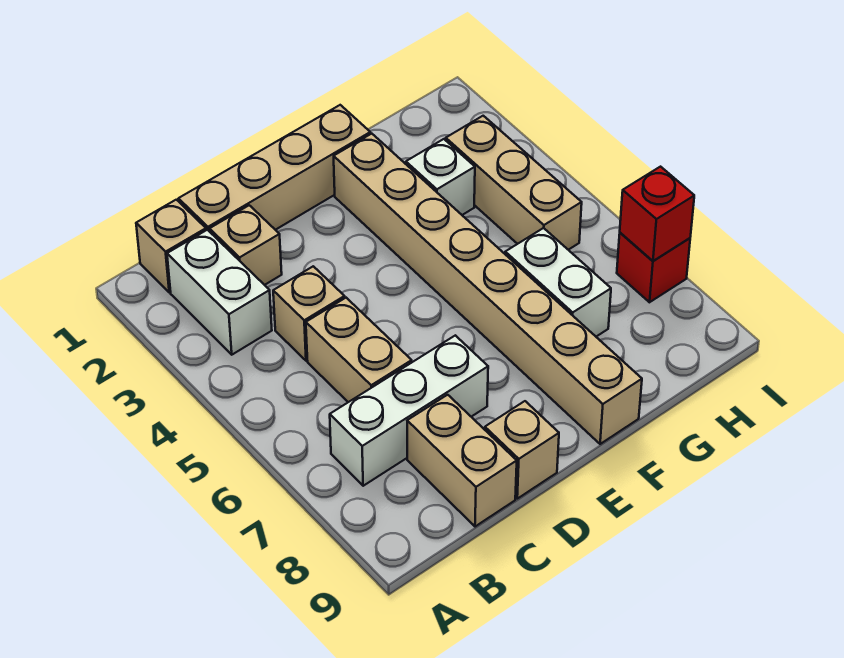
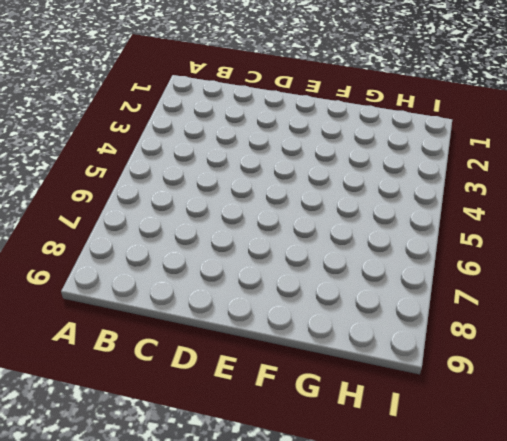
none -> tan 1x1 brick [136,200,206,292]
none -> white 1x2 brick [167,230,272,355]
none -> white 1x3 brick [330,335,488,486]

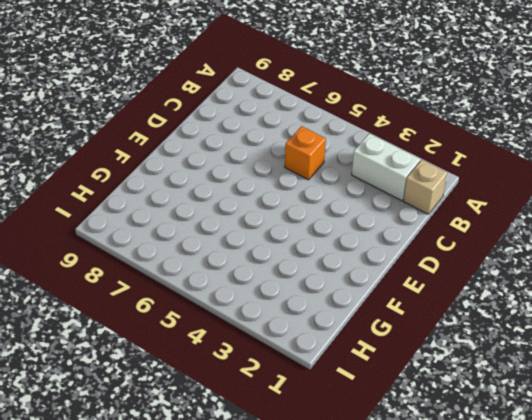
orange 1x1 brick [285,126,326,180] -> tan 1x2 brick [306,298,412,402]
none -> white 1x3 brick [330,335,488,486]
none -> tan 1x4 brick [178,105,370,232]
none -> tan 1x1 brick [210,205,282,285]

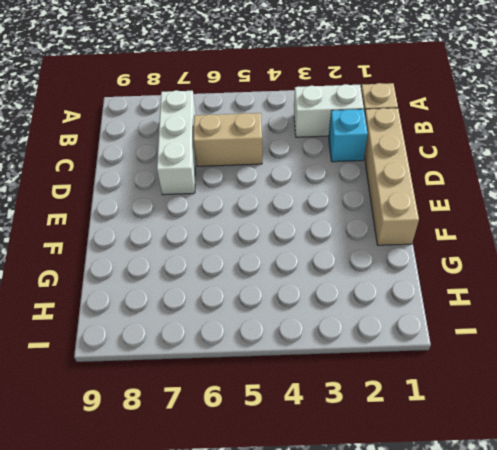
cyan 1x1 brick [329,109,368,162] -> tan 1x1 brick [210,205,282,285]
none -> tan 1x1 brick [273,266,345,361]
none -> tan 1x2 brick [407,395,517,527]
none -> tan 1x1 brick [485,401,559,499]

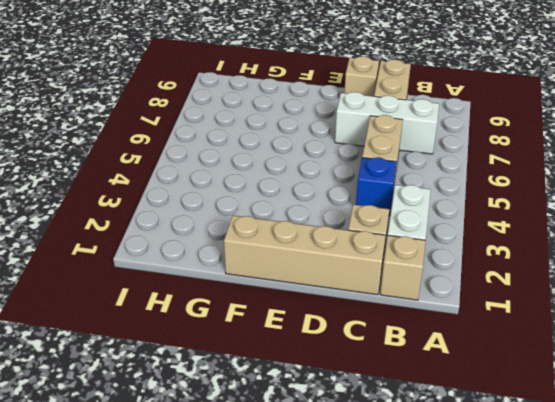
blue 1x1 brick [356,157,396,216] -> tan 1x1 brick [273,266,345,361]
none -> tan 1x8 brick [334,134,642,444]
none -> white 1x1 brick [406,139,475,215]
none -> white 1x2 brick [505,228,611,337]

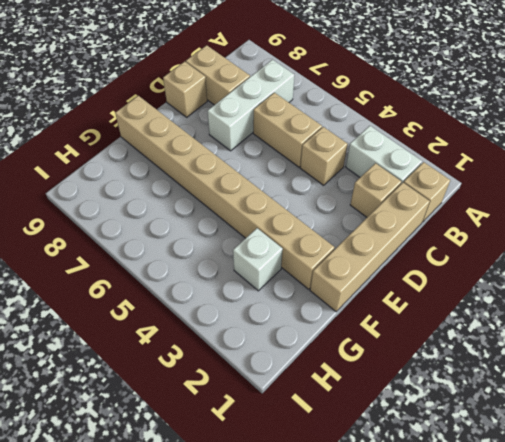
none -> white 1x2 brick [505,228,611,337]
none -> tan 1x3 brick [446,116,582,250]
none -> red 1x1 brick [617,233,690,302]

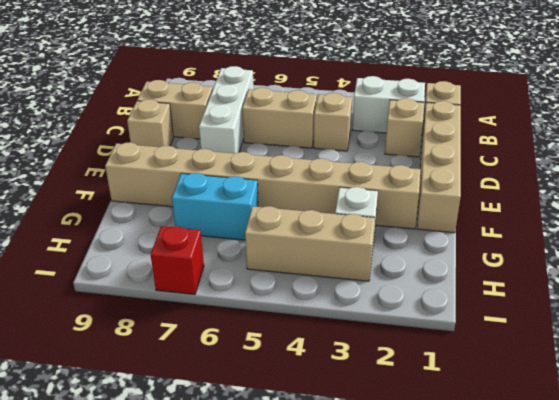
cyan 1x2 brick [172,173,258,240] -> white 1x2 brick [505,228,611,337]
none -> red 1x1 brick [620,167,694,261]

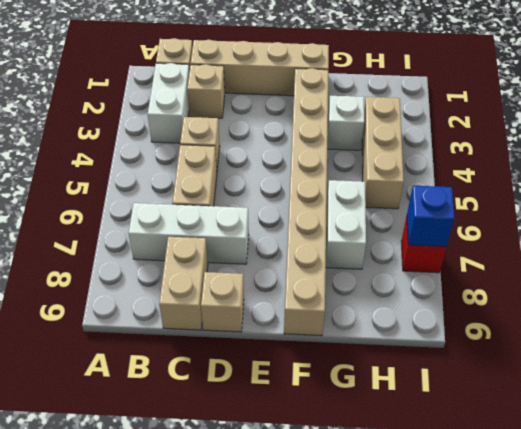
blue 1x1 brick [407,186,455,247] -> red 1x1 brick [620,167,694,261]

